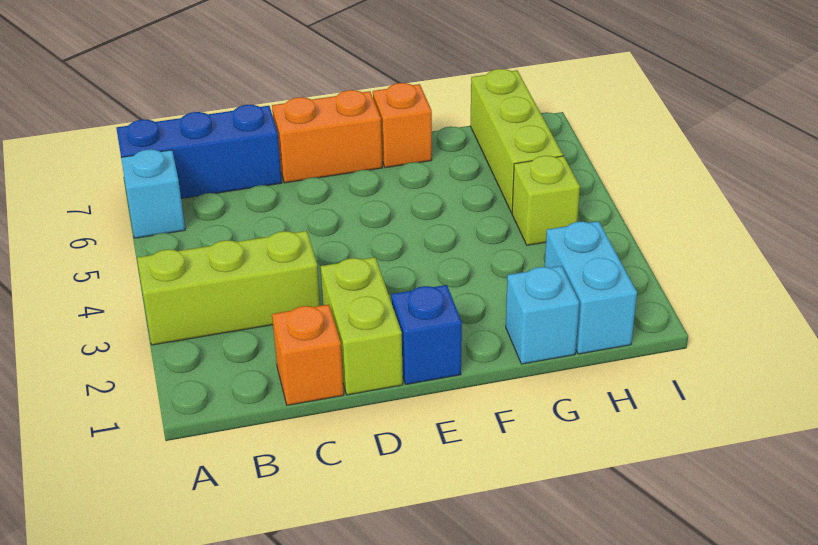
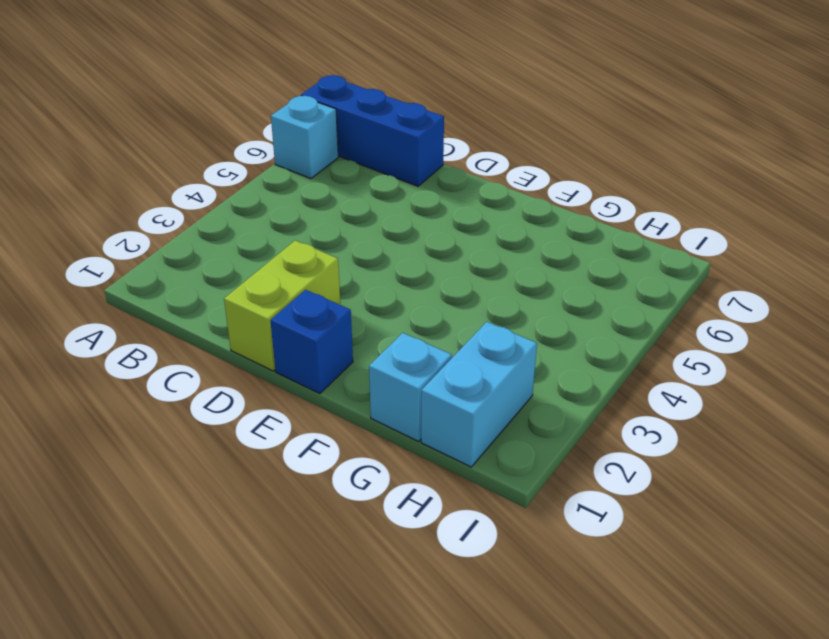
none -> lime 1x3 brick [137,231,320,345]
none -> orange 1x1 brick [272,304,344,405]
none -> orange 1x2 brick [272,90,382,183]

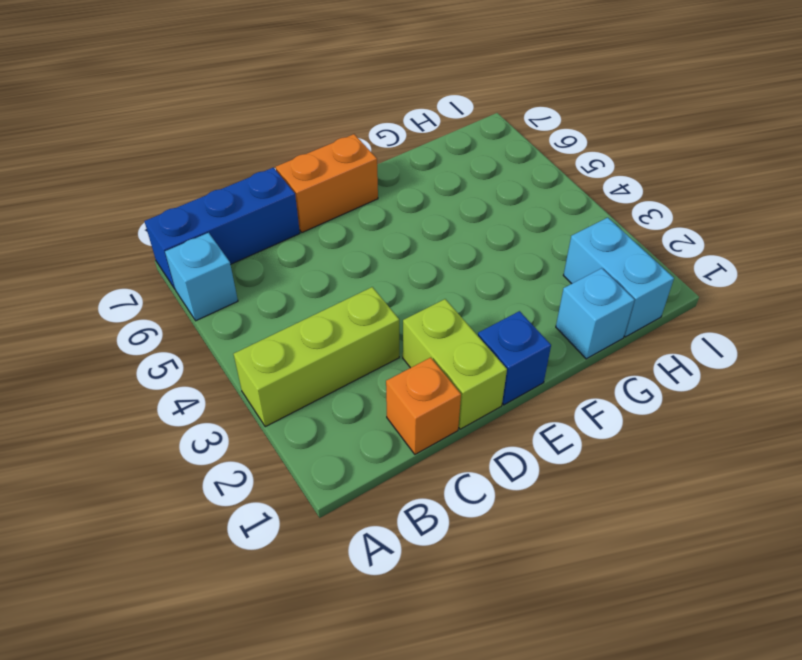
none -> orange 1x1 brick [373,83,432,168]
none -> lime 1x1 brick [512,156,580,245]
none -> lime 1x3 brick [470,69,563,213]

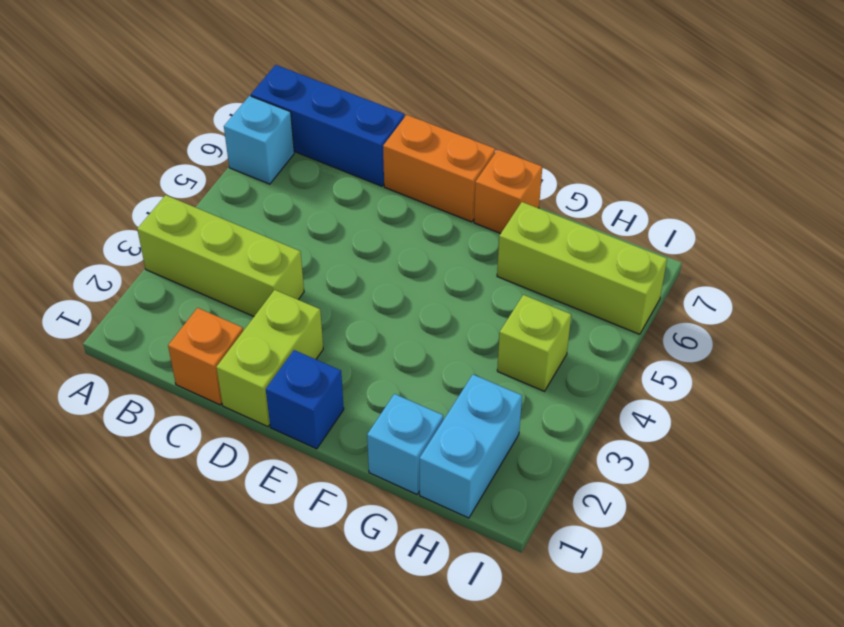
lime 1x3 brick [497,202,667,334] -> lime 1x3 brick turned to [470,69,563,213]

